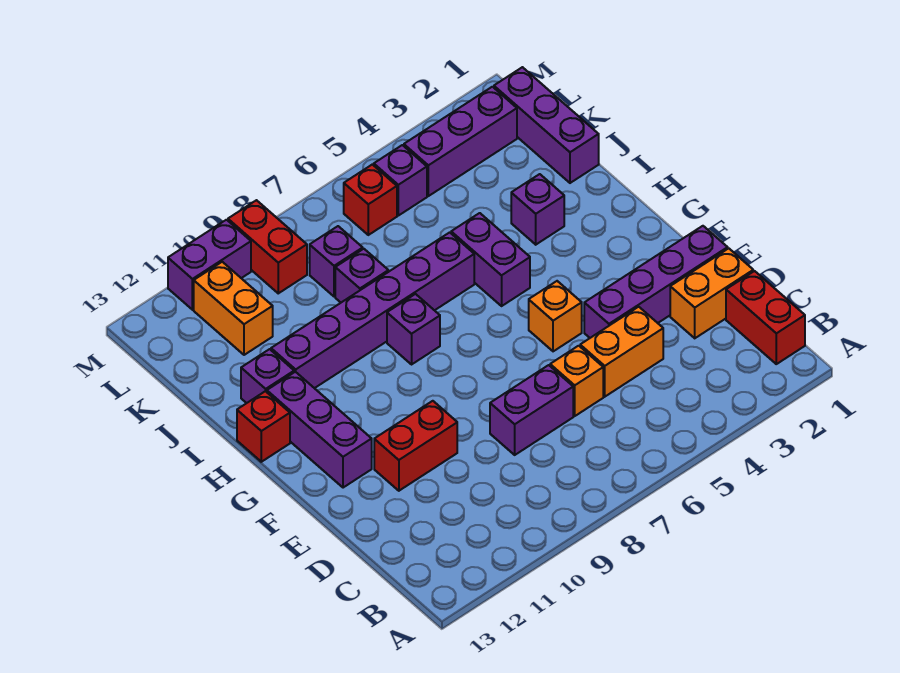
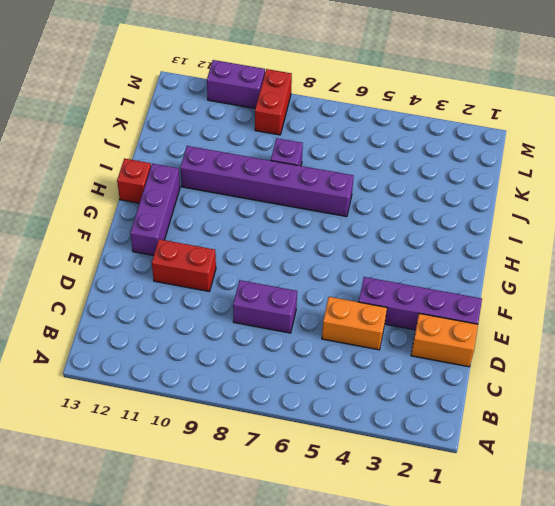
none -> red 1x2 brick [726,271,805,364]
none -> orange 1x1 brick [550,346,603,416]
none -> orange 1x1 brick [529,281,582,351]

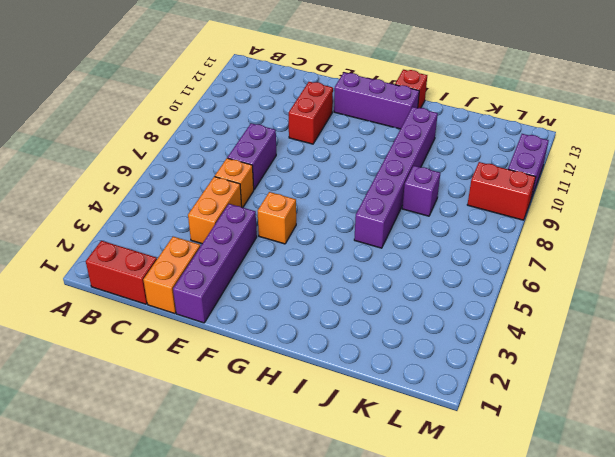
none -> purple 1x2 brick [451,213,530,306]
none -> purple 1x1 brick [387,294,440,364]
none -> purple 1x1 brick [511,174,564,245]

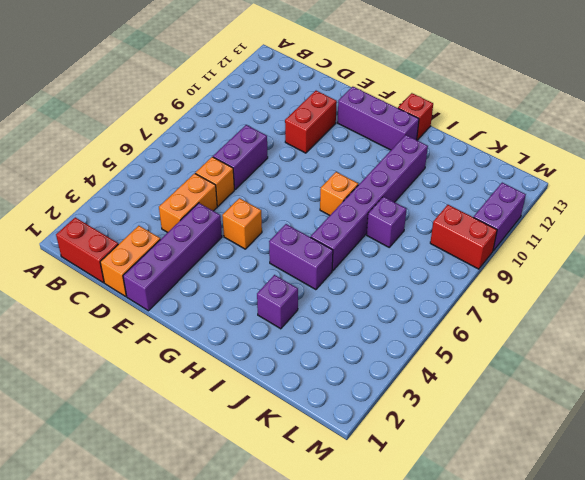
orange 1x1 brick [320,172,358,215] -> purple 1x1 brick [387,294,440,364]
none -> purple 1x1 brick [241,349,294,403]
none -> purple 1x3 brick [494,67,599,183]
none -> purple 1x1 brick [310,226,363,297]

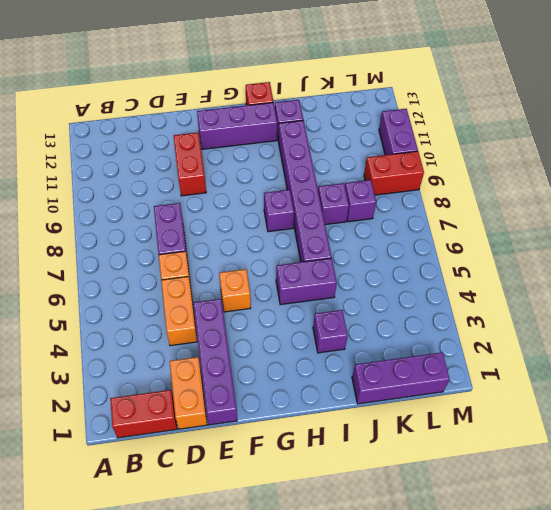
none -> orange 1x2 brick [194,262,273,355]
none -> purple 1x3 brick [404,87,517,196]
none -> purple 1x1 brick [374,145,427,216]

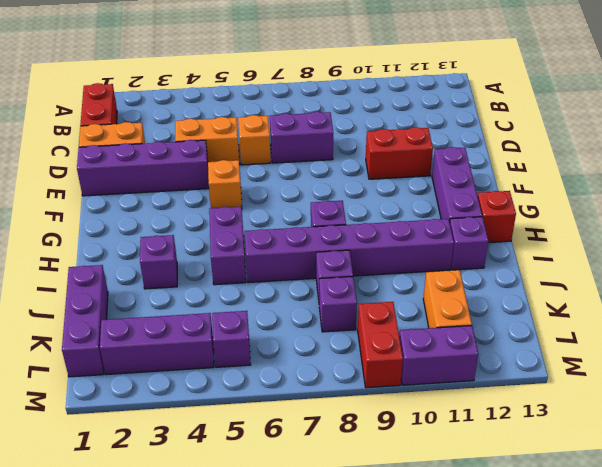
none -> red 1x1 brick [344,164,397,235]

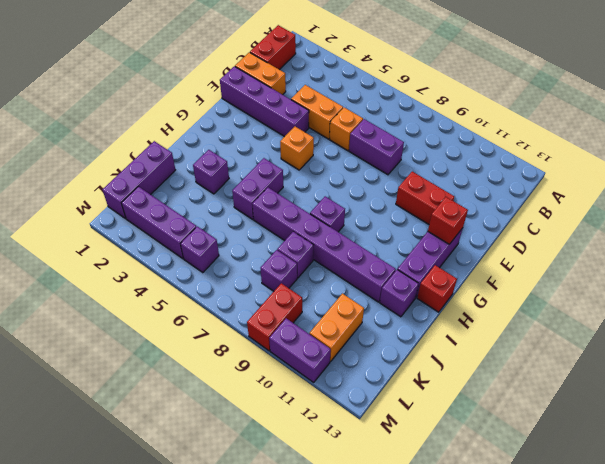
red 1x1 brick [428,197,468,244] -> red 1x1 brick moved to [344,164,397,235]

